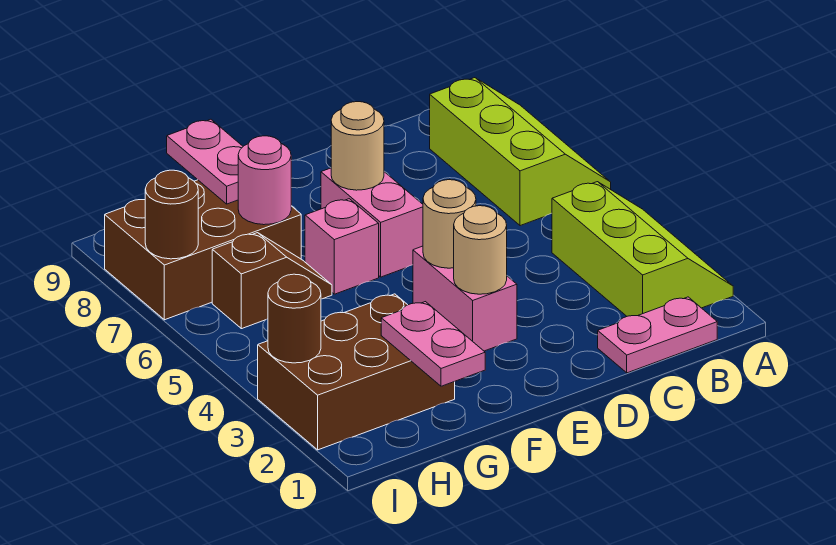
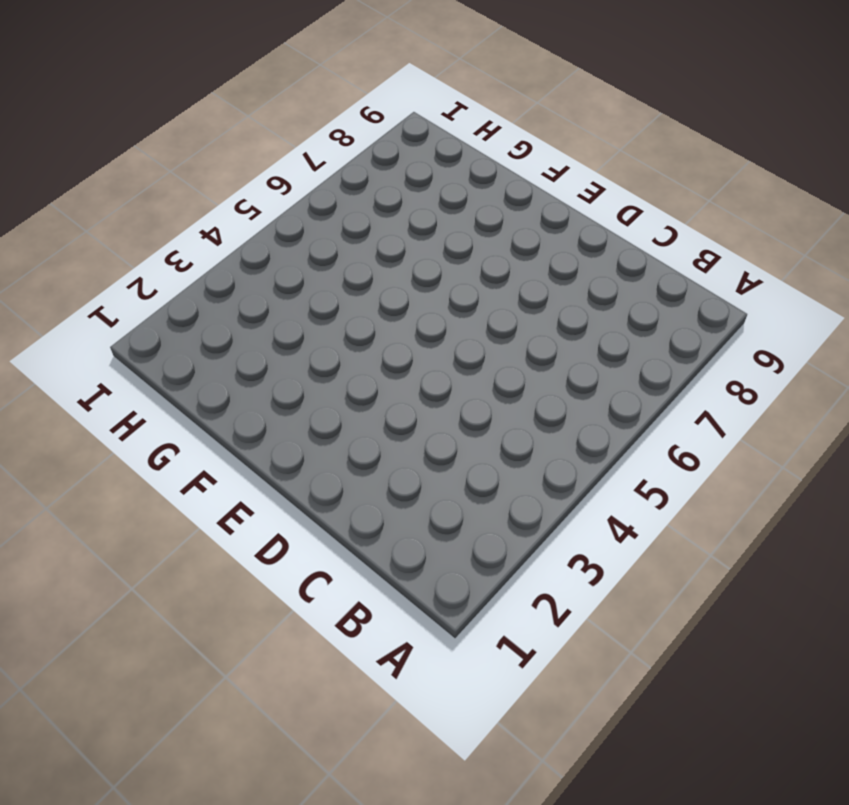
none -> lime 2x3 slope [552,182,733,316]
none -> lime 2x3 slope [430,78,611,226]
none -> pink 1x2 plate [598,297,717,373]

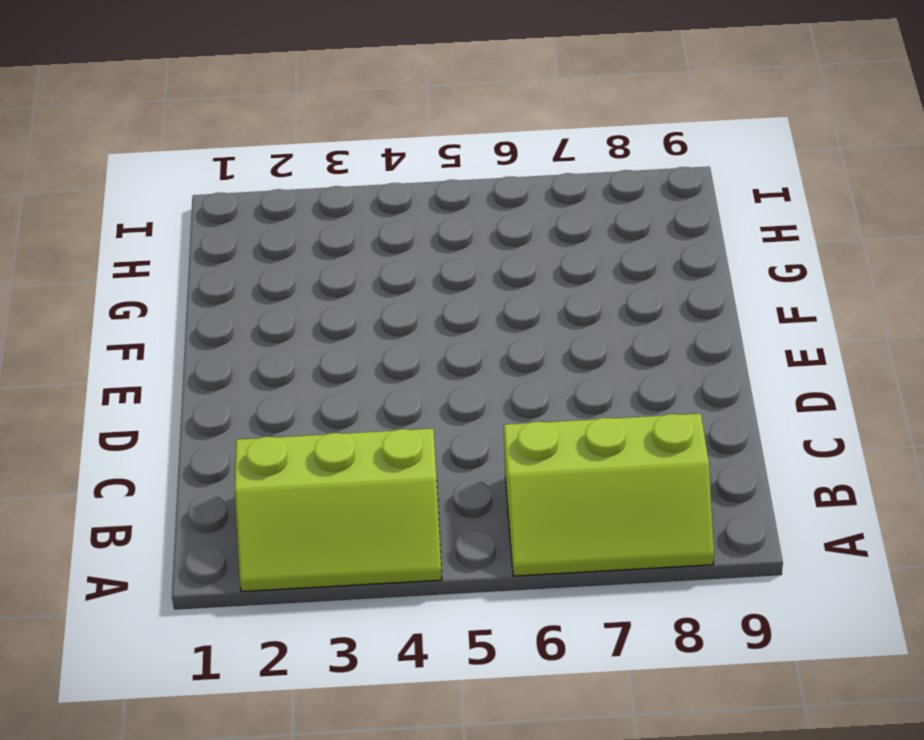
none -> pink 1x2 plate [598,297,717,373]
none -> pink 1x2 brick [413,246,517,351]
none -> pink 1x2 brick [321,168,423,277]

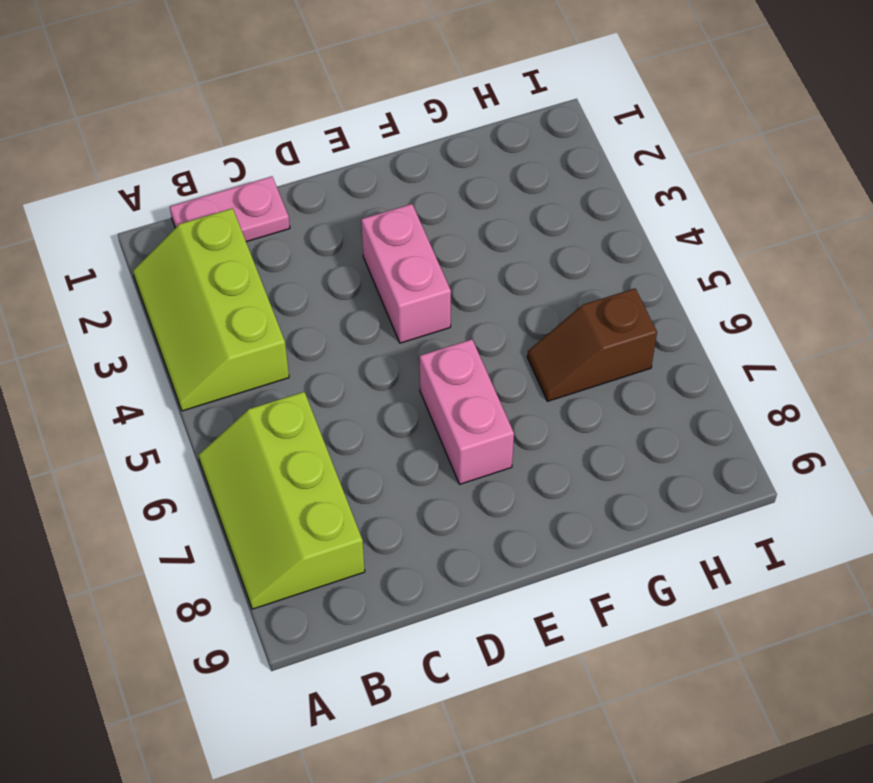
none -> pink 1x1 brick [305,199,379,294]
none -> brown 2x3 brick [258,294,455,450]
none -> brown 2x3 brick [105,180,301,320]

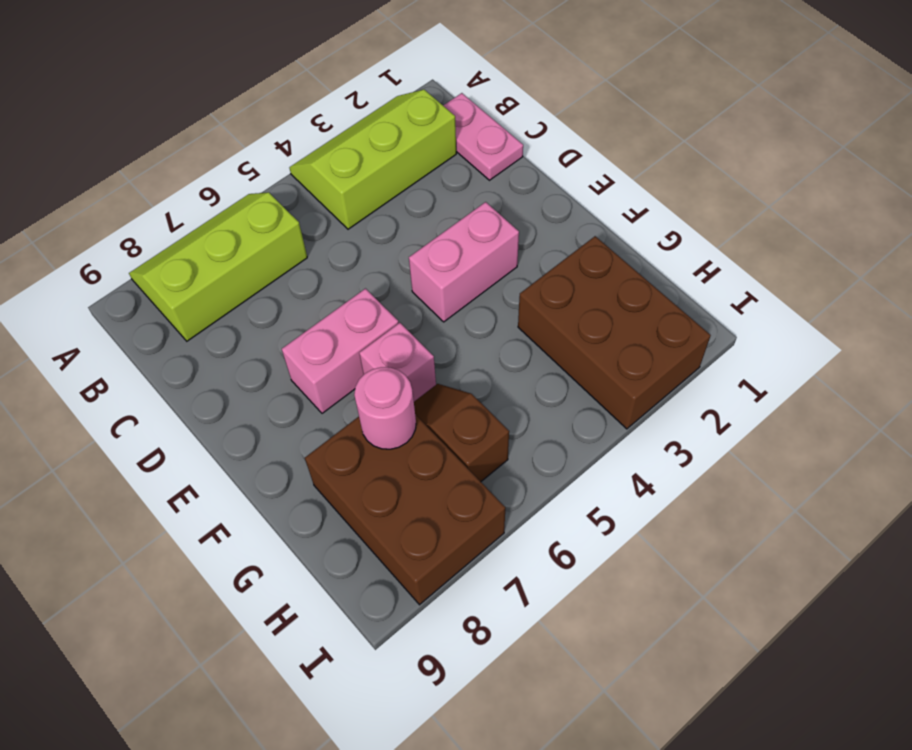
none -> tan 1x1 round brick [454,206,507,294]
none -> tan 1x1 round brick [423,180,476,268]
none -> tan 1x1 round brick [331,102,384,190]

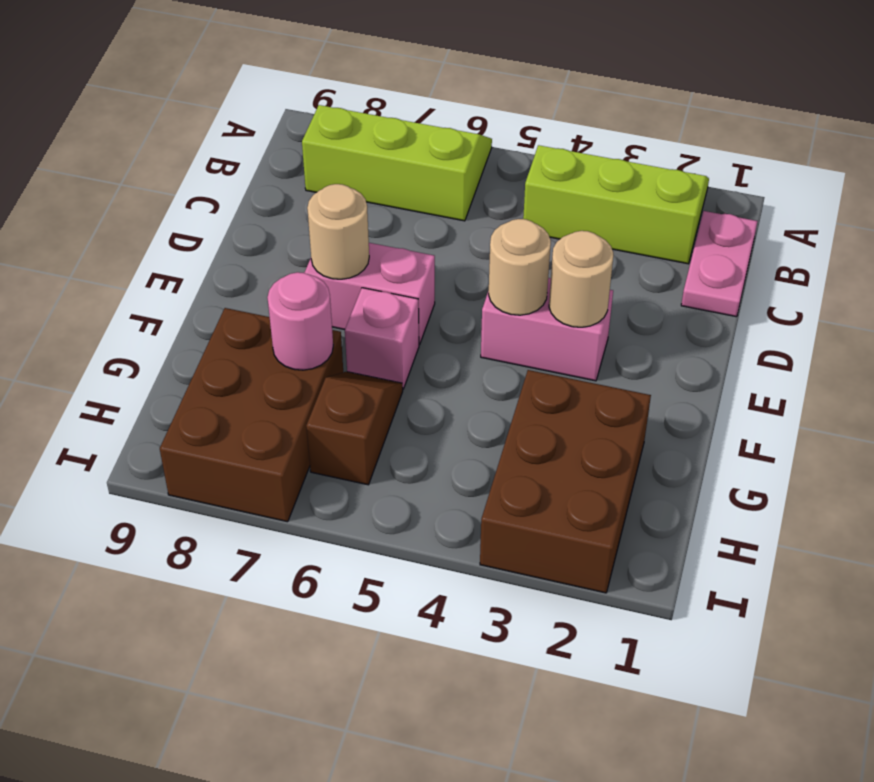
none -> pink 1x2 plate [381,302,485,386]
none -> pink 1x2 plate [167,119,243,204]
none -> brown 1x1 round brick [268,274,321,363]

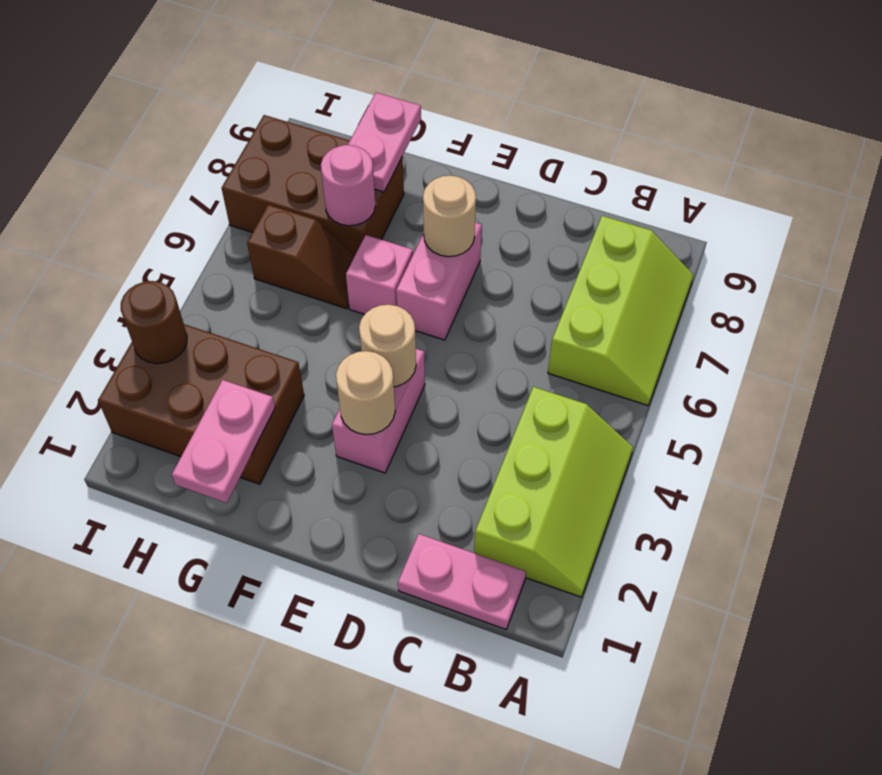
none -> brown 1x1 round brick [145,170,198,259]

